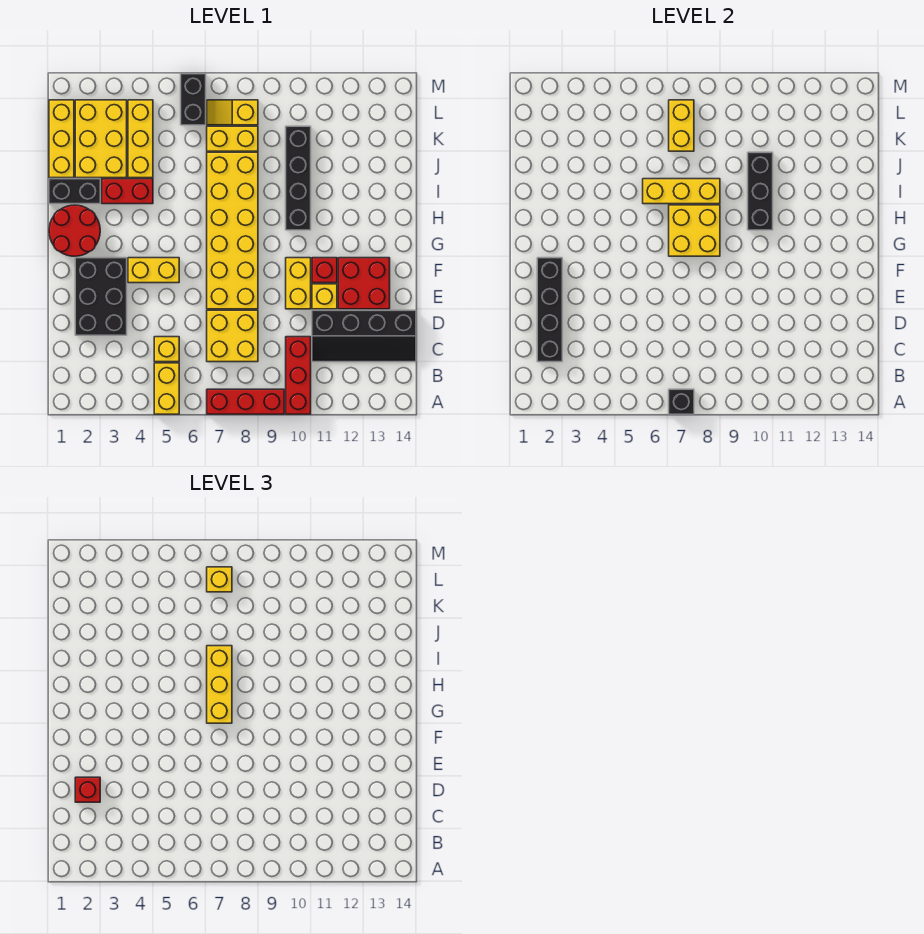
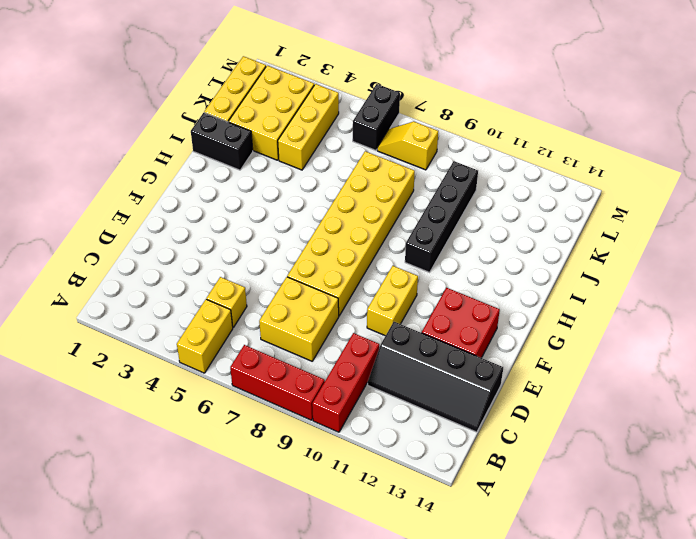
none -> black 2x3 brick [75,258,127,335]
none -> yellow 1x1 brick [312,284,337,309]
none -> yellow 1x2 brick [128,258,179,283]
none -> red 1x1 brick [312,258,337,283]

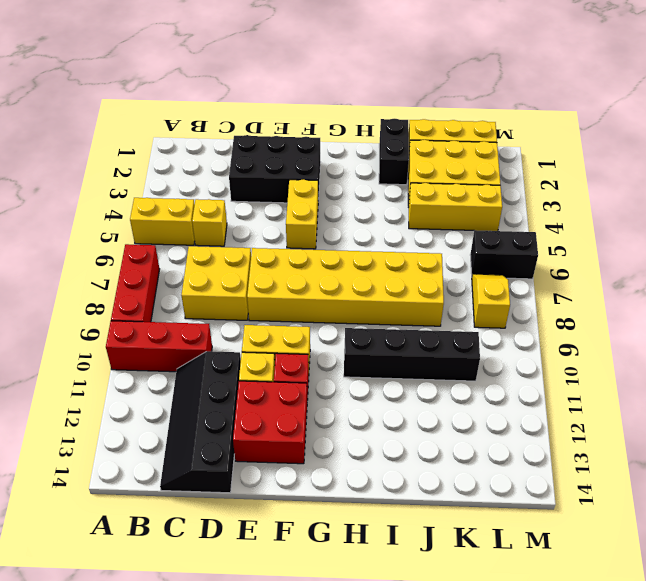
none -> red 2x2 round brick [49,205,100,256]
none -> red 1x2 brick [102,179,153,204]
none -> yellow 1x2 brick [207,126,258,151]
none -> black 1x1 brick [669,389,694,414]

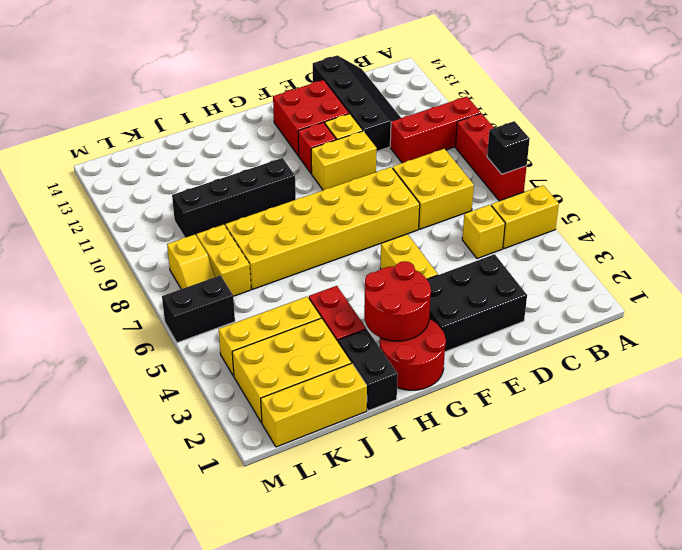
red 2x2 round brick [364,261,431,341] -> none
none -> black 1x4 brick [537,258,562,362]
none -> yellow 2x2 brick [669,205,720,256]
none -> black 1x3 brick [748,152,773,230]
none -> yellow 1x3 brick [643,179,720,204]

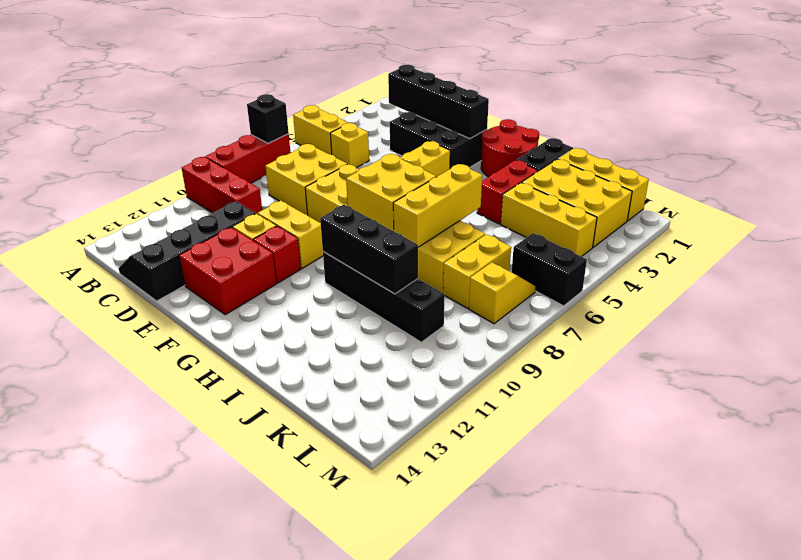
none -> yellow 1x2 brick [669,100,694,151]
none -> red 1x1 brick [75,777,100,802]
none -> yellow 1x3 brick [207,646,232,723]
none -> yellow 1x1 brick [207,567,232,592]

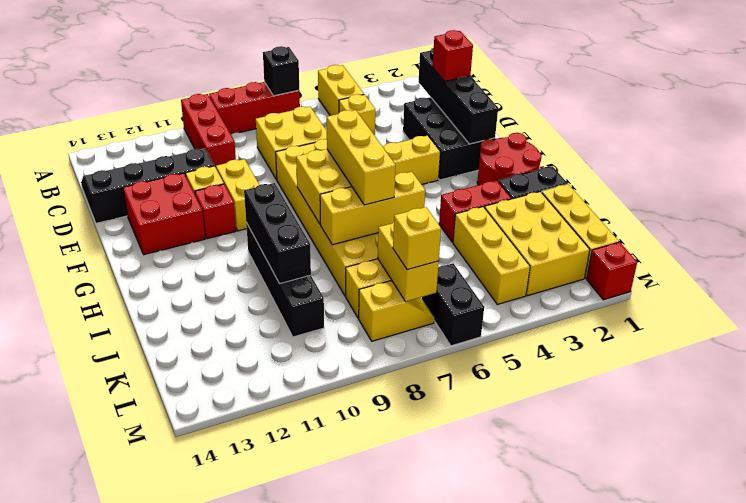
red 1x1 brick [587,242,637,300] -> none

